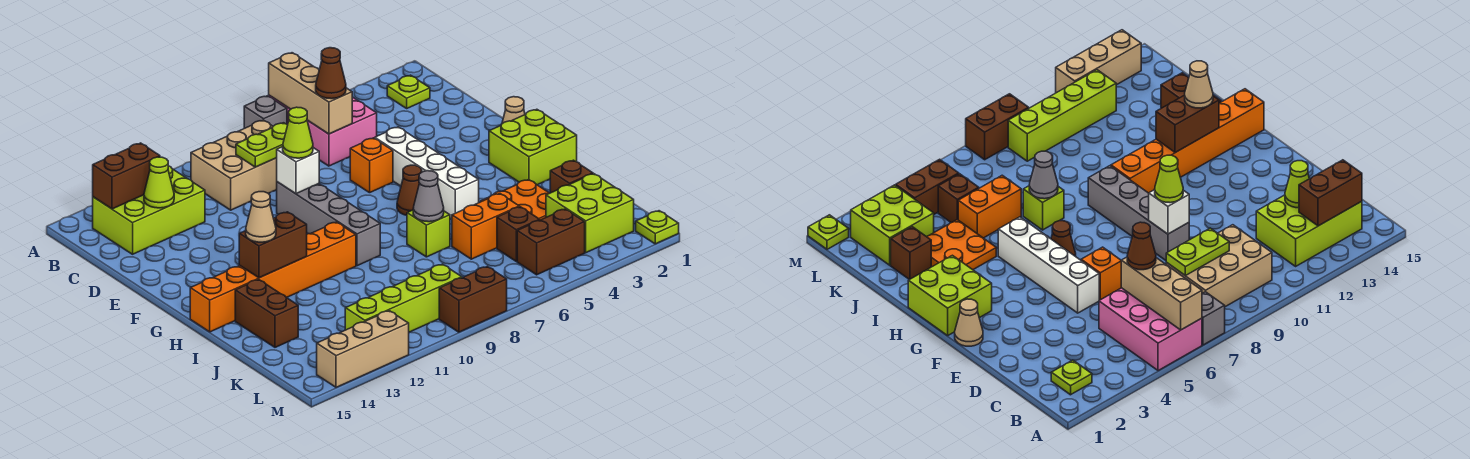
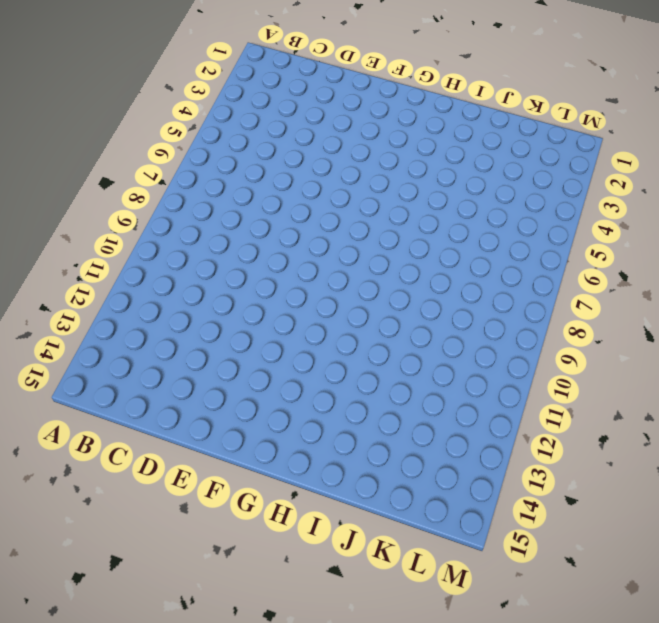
none -> pink 2x3 brick [269,95,377,166]
none -> grey 1x1 brick [244,96,287,128]
none -> lime 1x1 plate [387,75,430,108]
none -> tan 2x3 brick [191,120,277,210]

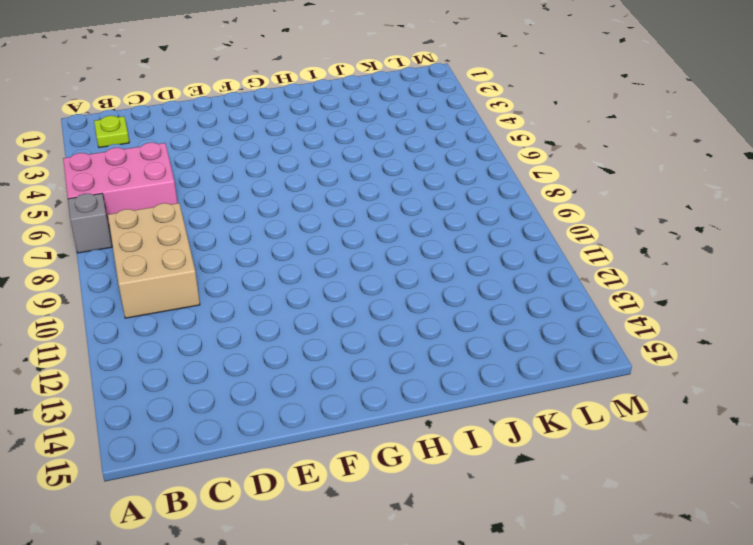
none -> lime 2x3 brick [93,166,205,254]
none -> white 1x4 brick [375,127,479,219]
none -> orange 1x1 brick [350,138,393,193]
none -> grey 1x4 brick [277,182,380,266]

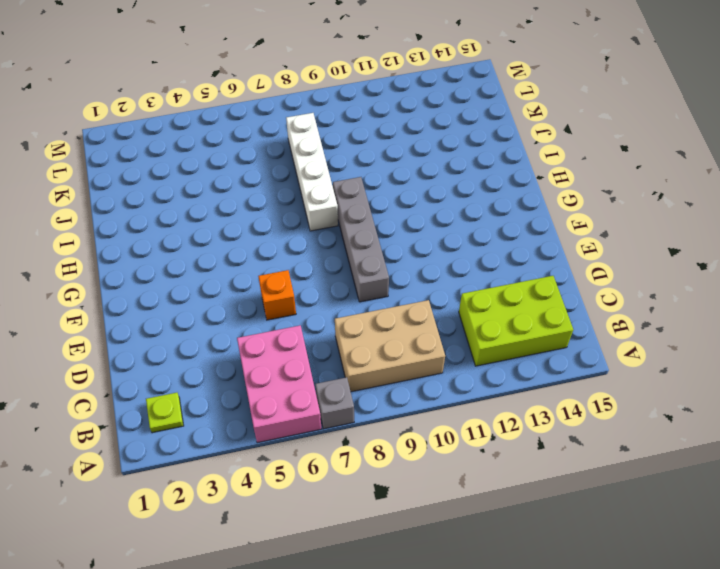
white 1x4 brick [286,113,338,231] -> white 1x4 brick moved to [375,127,479,219]
none -> tan 1x1 cone [502,97,525,124]
none -> lime 2x2 brick [489,109,577,185]
none -> brown 1x1 cone [397,165,422,215]
none -> orange 1x6 brick [190,222,356,332]

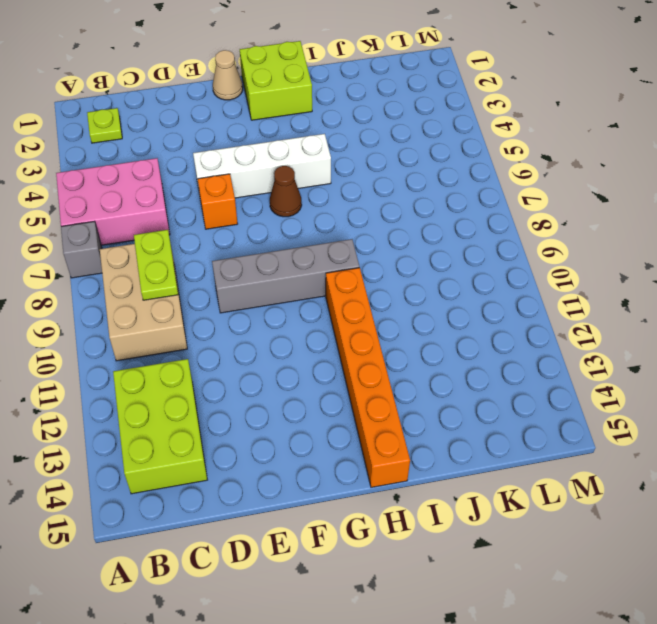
none -> orange 2x2 plate [482,180,549,220]
none -> lime 1x1 brick [407,210,450,257]
none -> brown 1x2 brick [235,279,298,347]
none -> brown 1x1 brick [550,160,593,193]

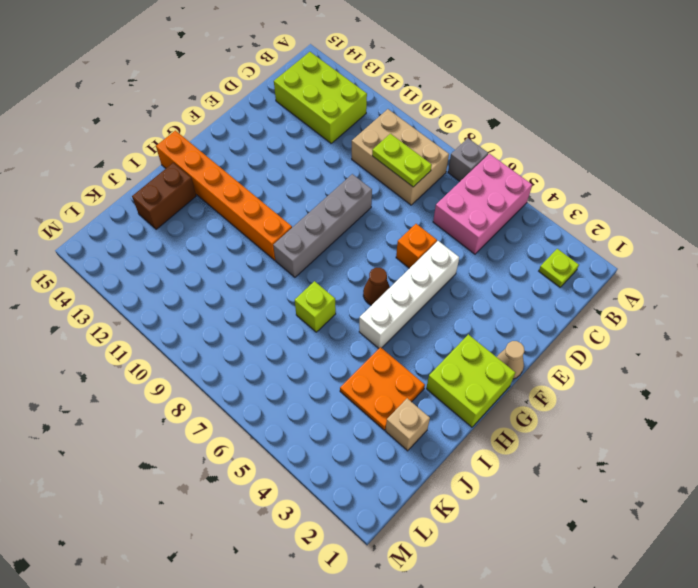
tan 1x1 brick [386,398,430,451] -> brown 1x1 brick [550,160,593,193]
none -> orange 1x2 brick [452,194,519,259]
none -> lime 2x2 brick [546,174,634,253]
none -> brown 1x1 brick [497,207,539,261]
none -> brown 1x2 brick [517,209,585,275]

